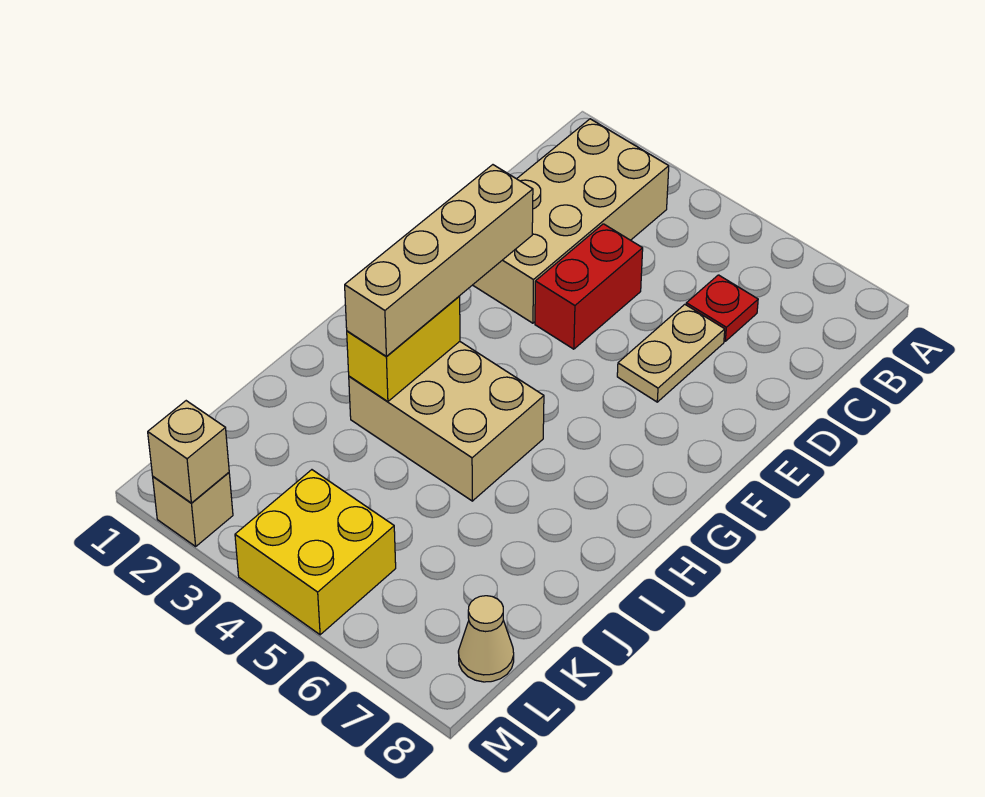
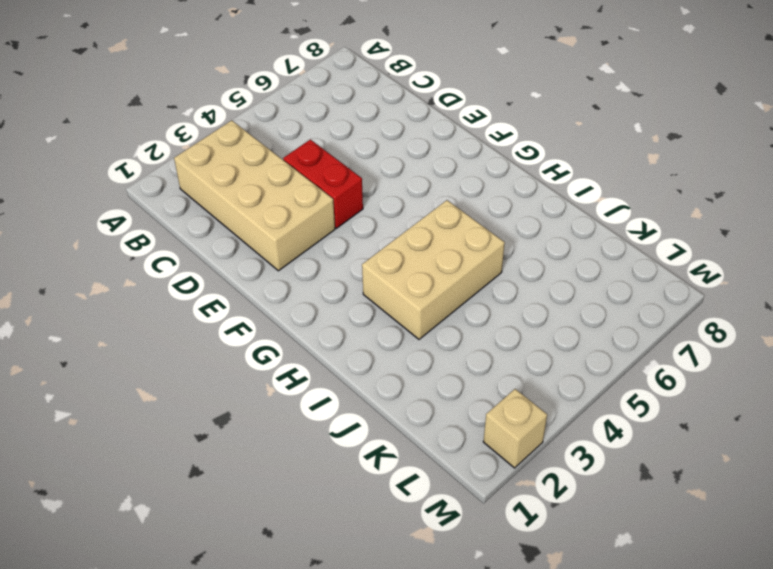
none -> red 1x1 plate [686,275,758,341]
none -> tan 1x2 plate [617,304,725,402]

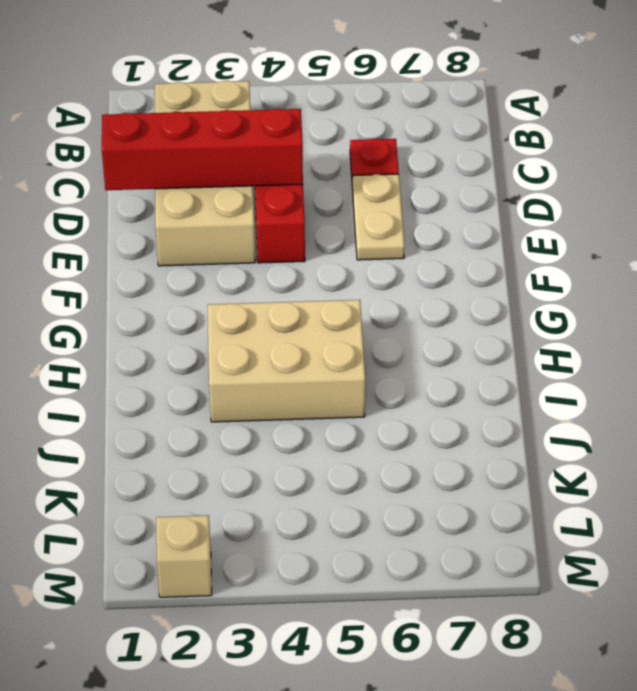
red 1x4 brick [102,109,303,190] -> none
none -> yellow 2x2 brick [235,470,396,635]
none -> tan 1x1 cone [458,596,514,682]

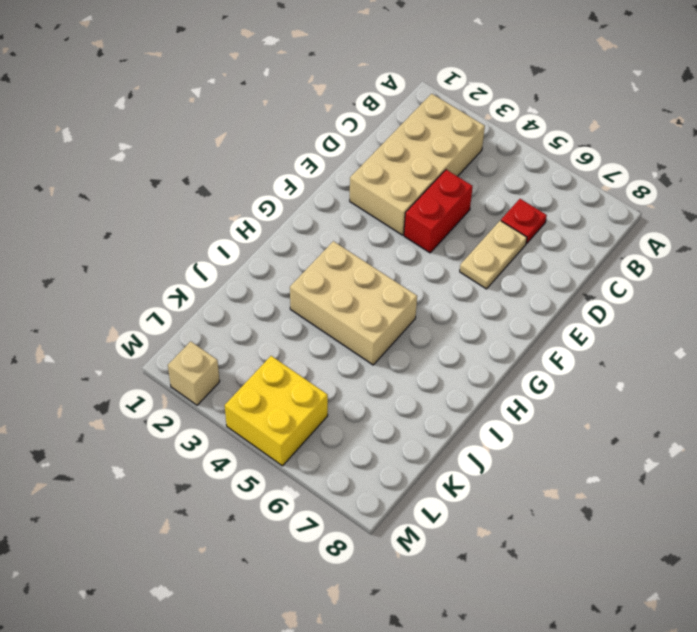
none -> tan 1x1 cone [458,596,514,682]
none -> yellow 1x2 brick [347,296,460,402]

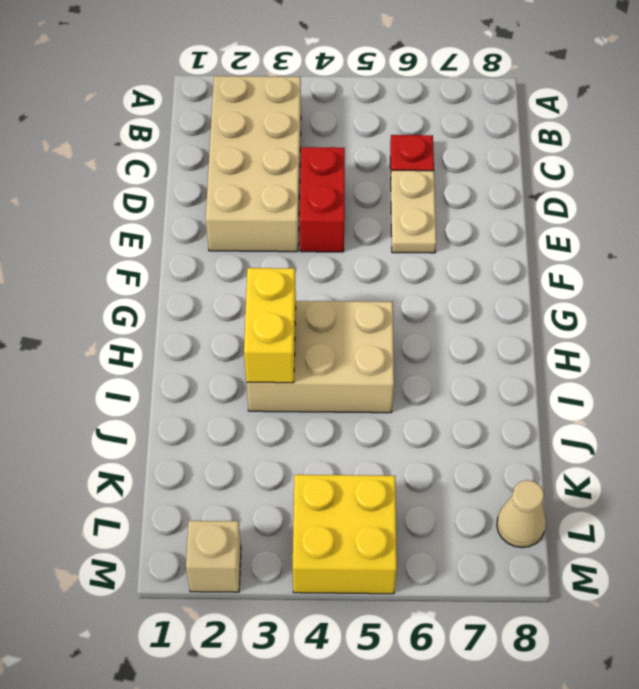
none -> tan 1x1 brick [148,401,229,503]
none -> tan 1x4 brick [345,165,533,356]

